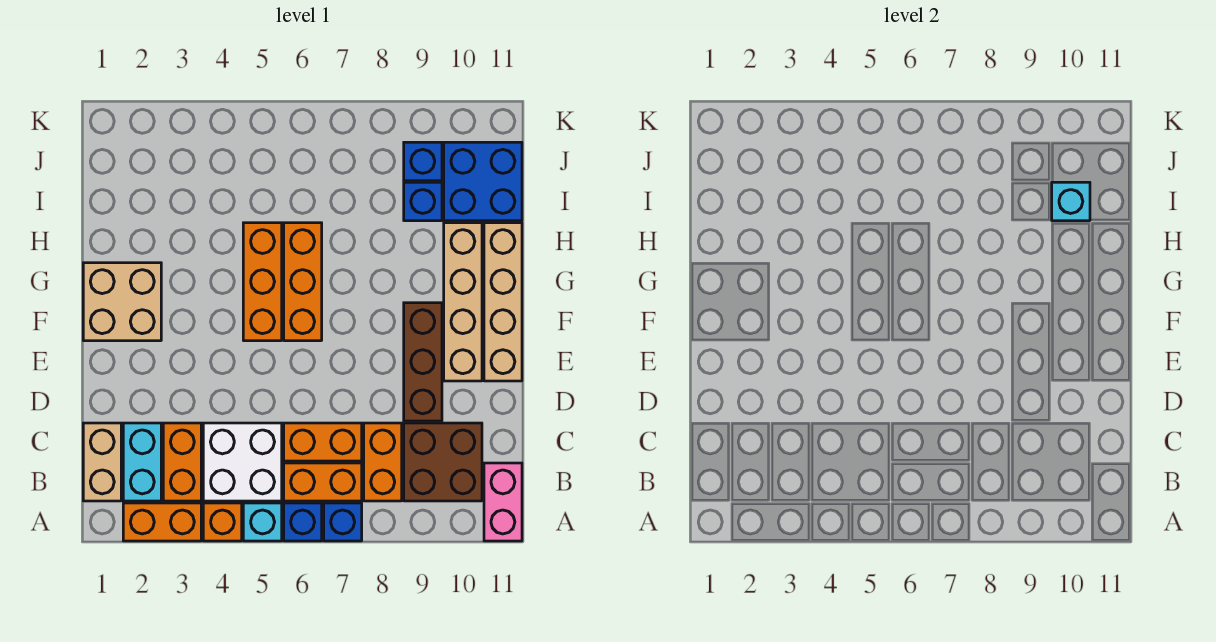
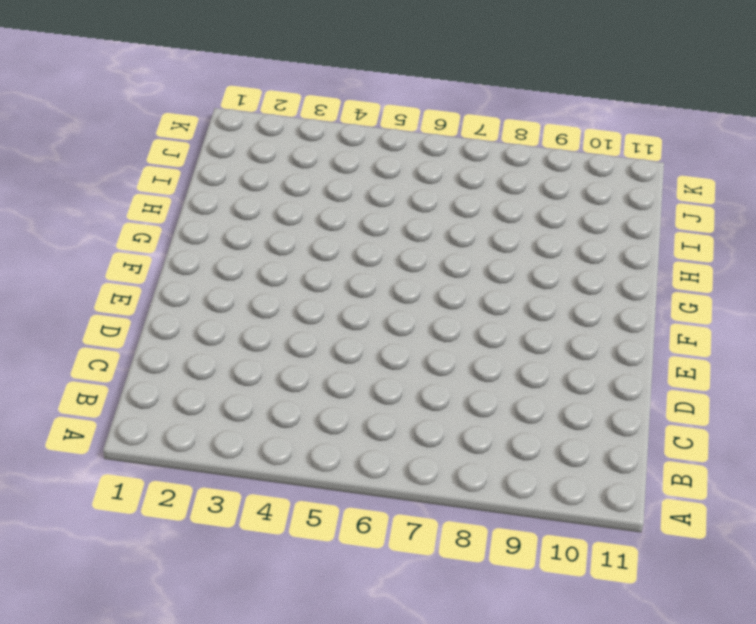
none -> orange 1x2 brick [123,503,201,541]
none -> orange 1x1 brick [203,503,242,541]
none -> cyan 1x1 brick [243,503,282,541]

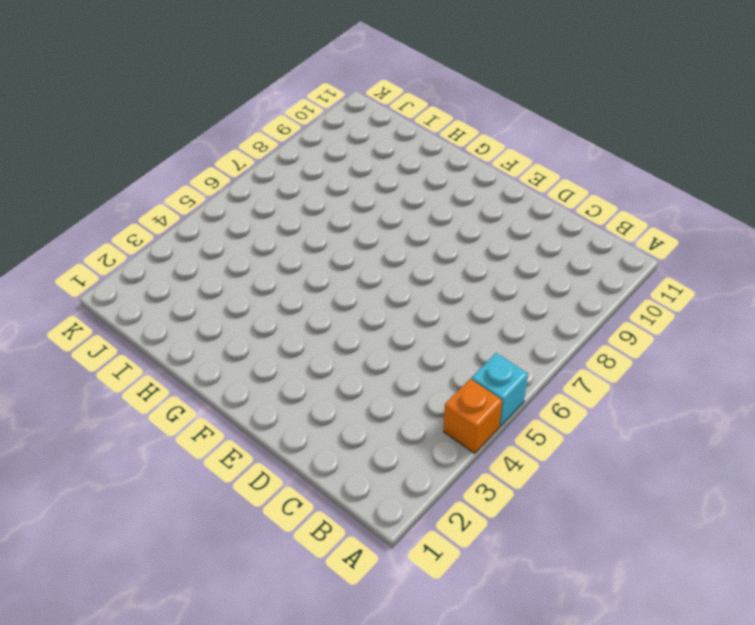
none -> orange 1x2 brick [123,503,201,541]
none -> blue 1x1 brick [284,503,322,541]
none -> blue 1x1 brick [324,503,362,541]

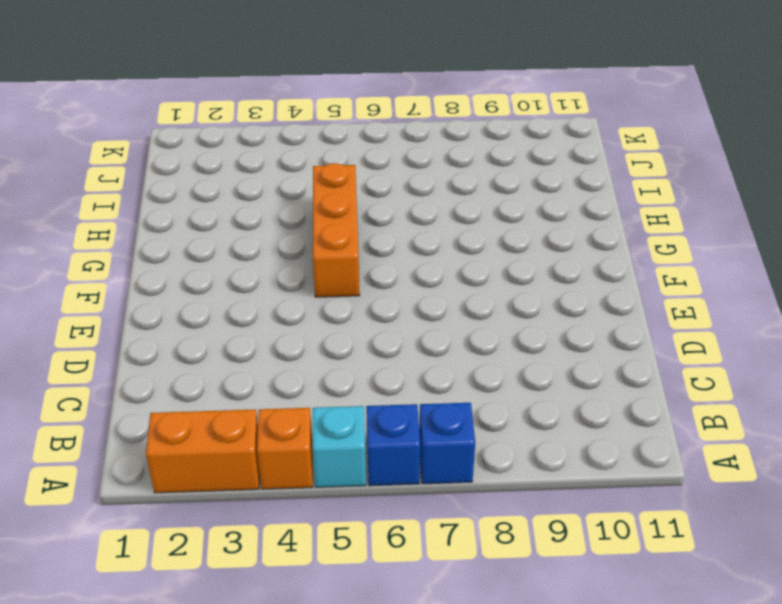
none -> pink 1x2 brick [484,463,522,541]
none -> tan 1x2 brick [83,423,121,501]
none -> cyan 1x2 brick [123,423,161,501]

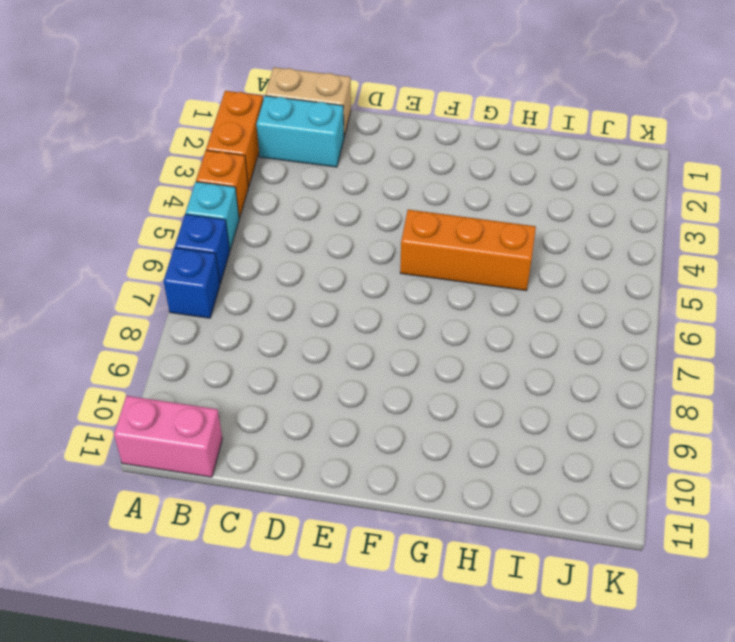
none -> orange 1x2 brick [163,423,201,501]
none -> white 2x2 brick [203,423,282,501]
none -> orange 1x2 brick [284,463,362,501]

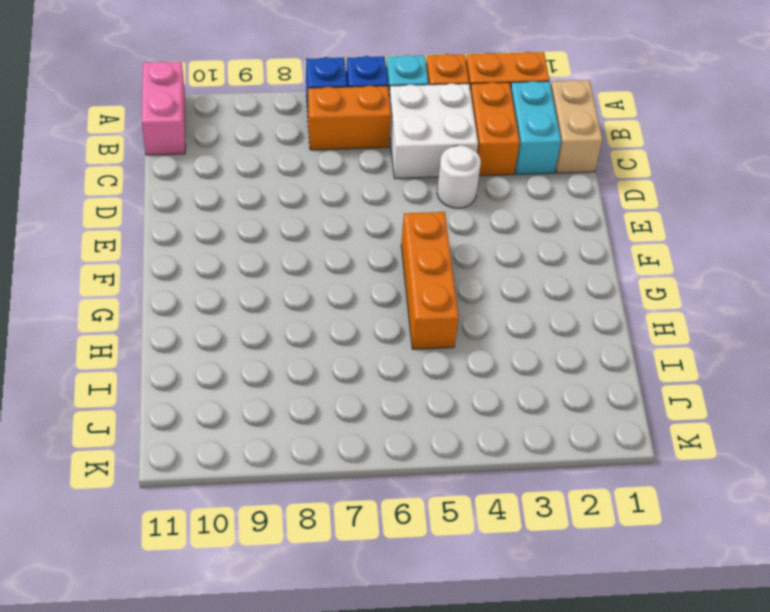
white 1x1 round brick [437,145,481,208] -> none
none -> orange 1x2 brick [364,423,402,501]
none -> brown 2x2 brick [404,423,482,501]
none -> orange 1x2 brick [284,423,362,461]

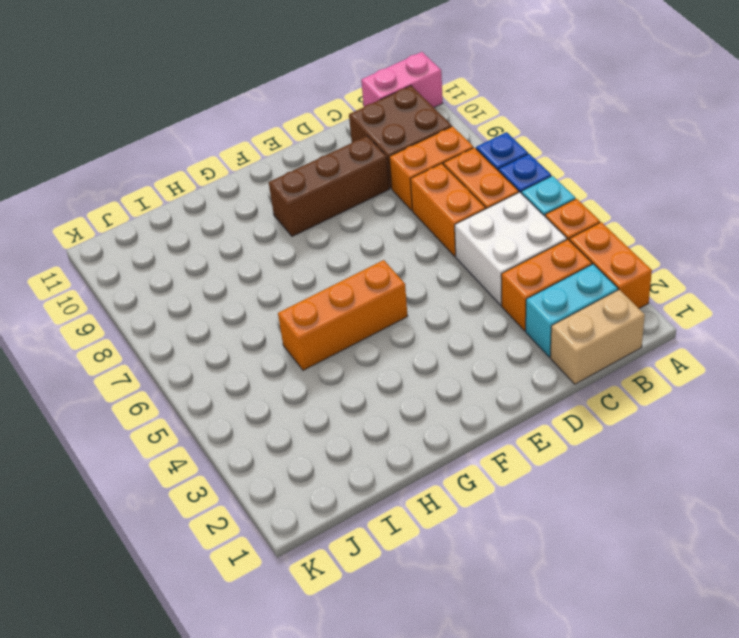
none -> tan 1x4 brick [444,223,482,381]
none -> tan 1x4 brick [484,223,522,381]
none -> tan 2x2 brick [83,263,161,341]

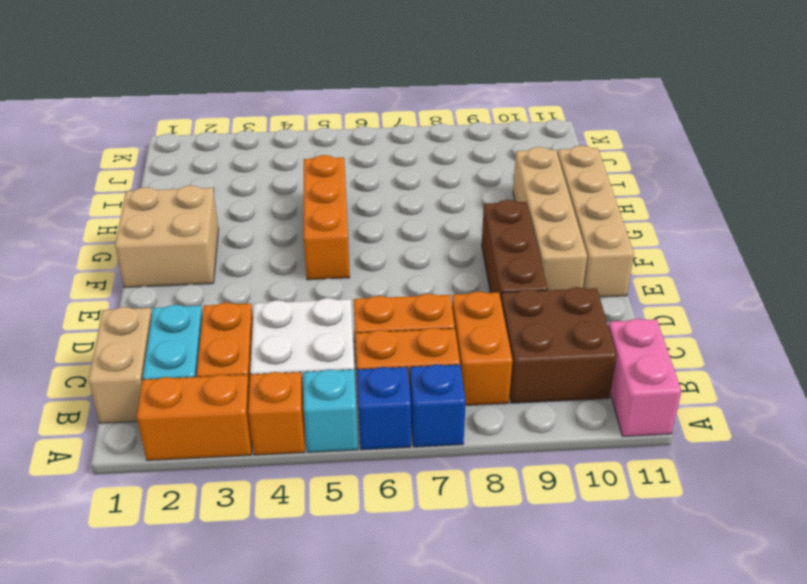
none -> orange 1x3 brick [284,223,322,341]
none -> blue 1x1 brick [404,182,442,221]
none -> blue 2x2 brick [444,142,522,221]

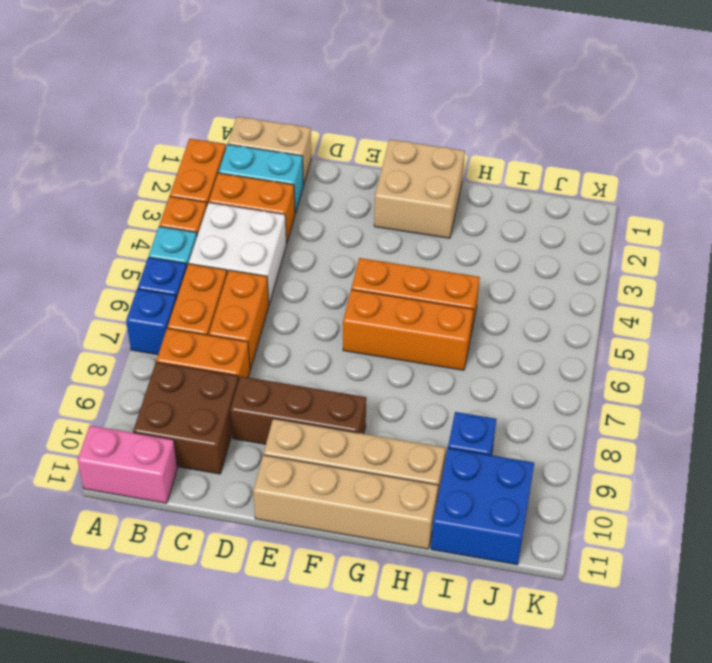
none -> blue 1x1 brick [404,142,442,181]
none -> cyan 1x1 brick [1052,182,1090,221]

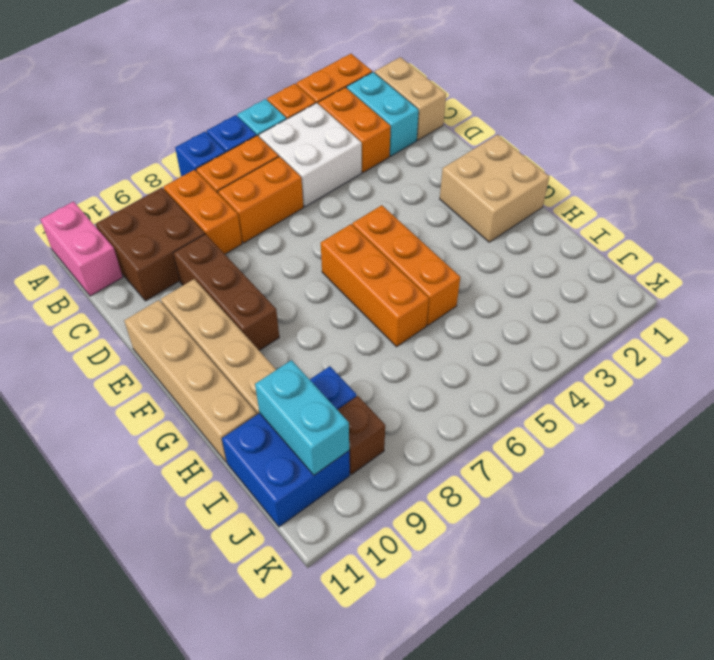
cyan 1x2 brick [255,360,349,475] -> cyan 1x1 brick [1052,182,1090,221]
brown 1x1 brick [338,396,385,474] -> blue 1x1 brick [404,142,442,181]

